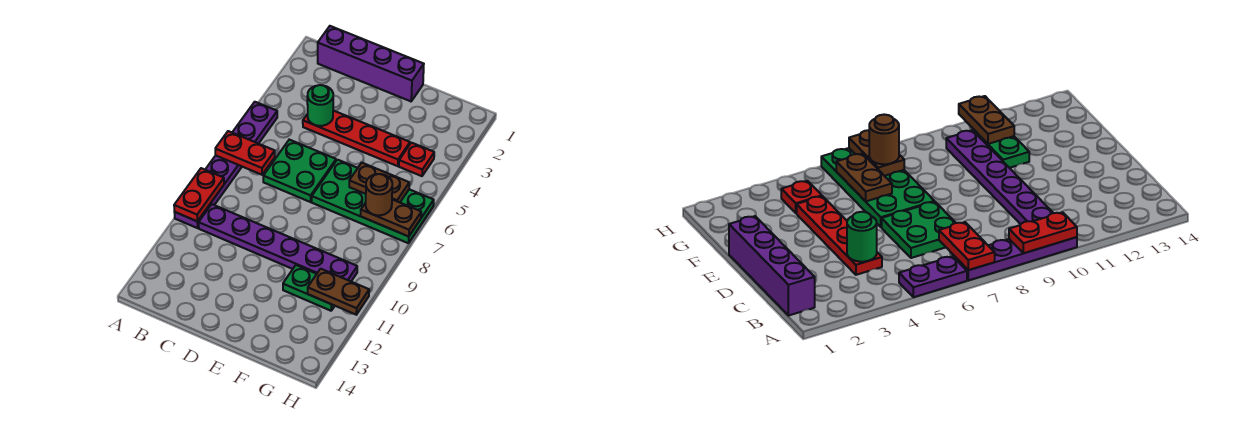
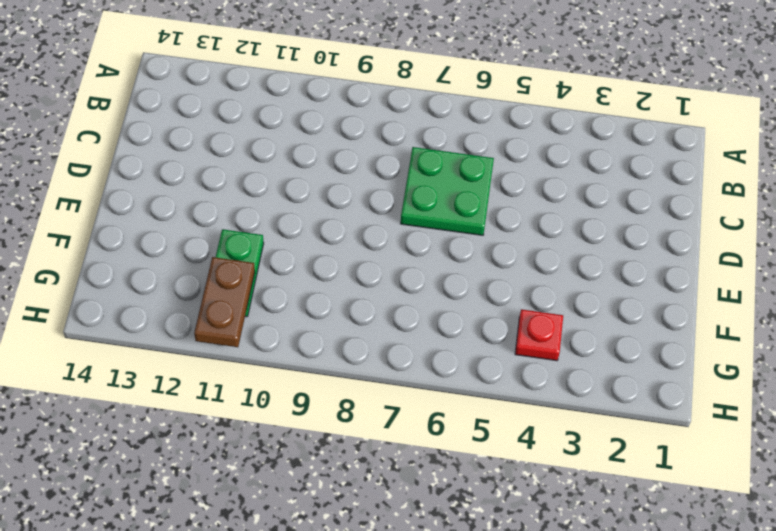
none -> purple 1x2 plate [232,102,277,144]
none -> purple 1x4 plate [174,155,242,228]
none -> purple 1x4 brick [318,26,424,101]

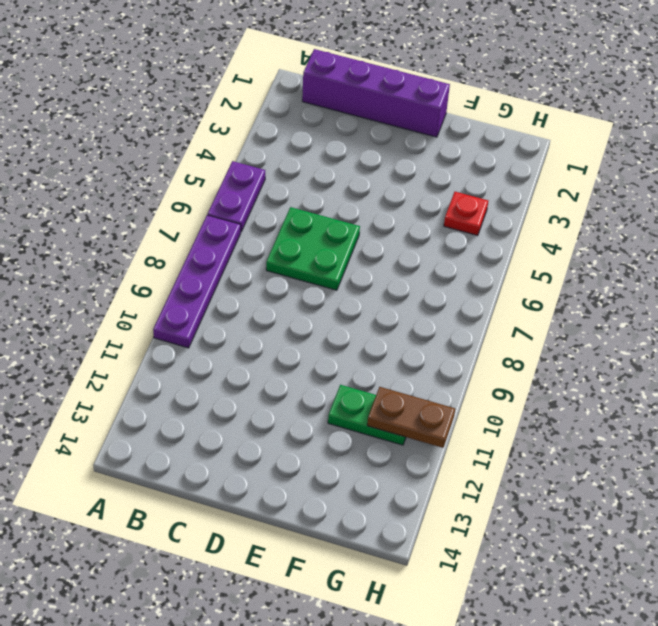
none -> purple 1x6 plate [199,204,357,281]
none -> red 1x4 plate [303,111,410,166]
none -> green 2x4 plate [312,160,434,243]

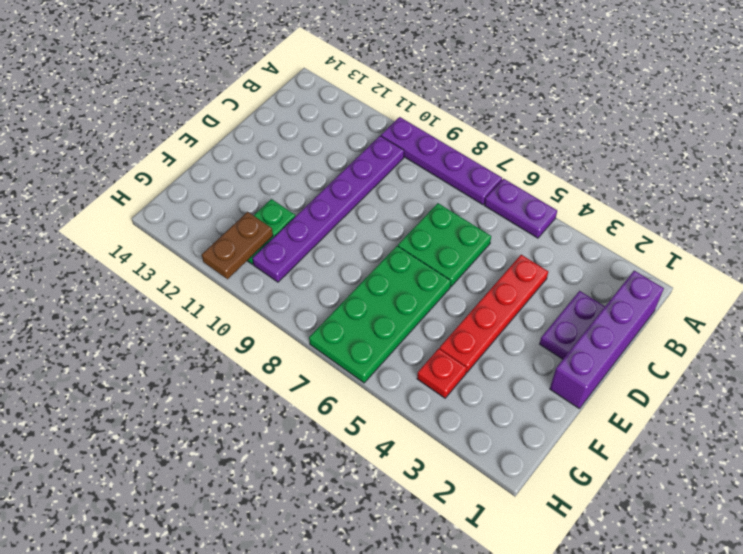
purple 1x2 plate [540,291,605,359] -> none
none -> red 1x2 plate [215,131,275,175]
none -> red 1x2 plate [174,168,224,221]
none -> green 1x1 round brick [307,85,333,126]

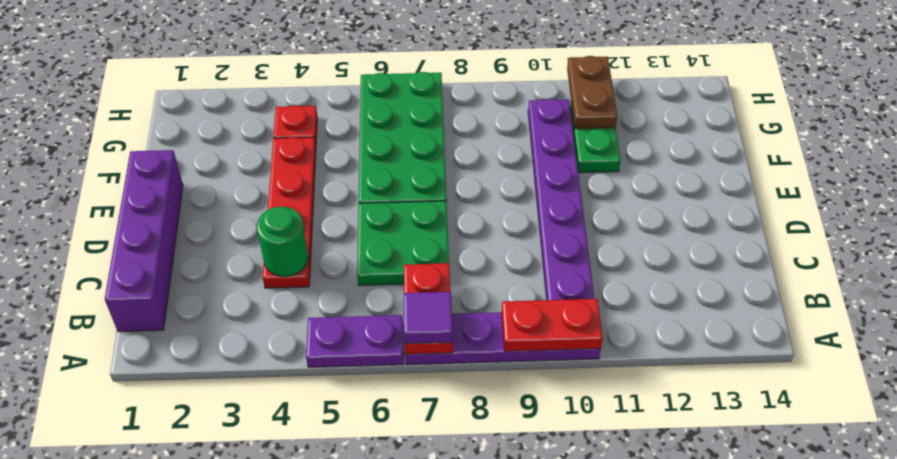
purple 1x1 tile [404,292,453,344] -> none
none -> brown 1x2 plate [349,163,409,202]
none -> brown 1x2 plate [361,200,421,237]
none -> brown 1x1 round brick [366,174,392,215]

